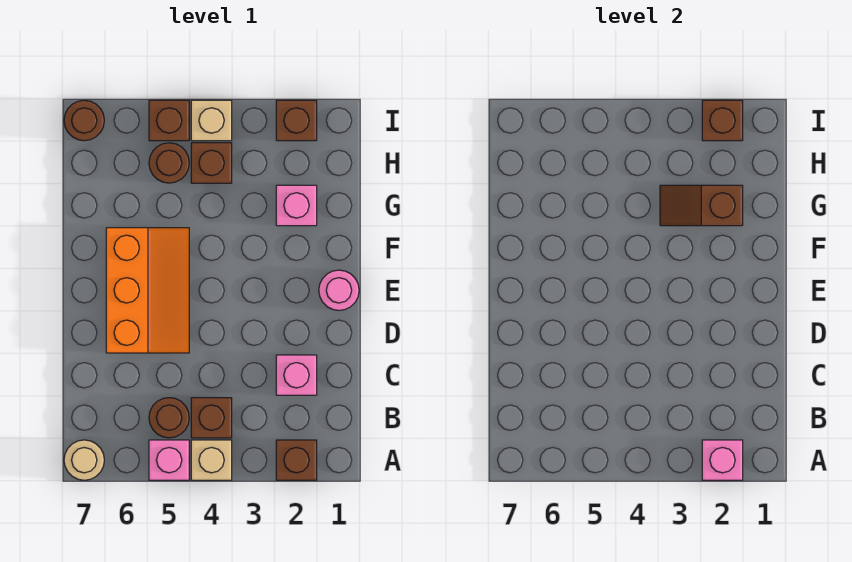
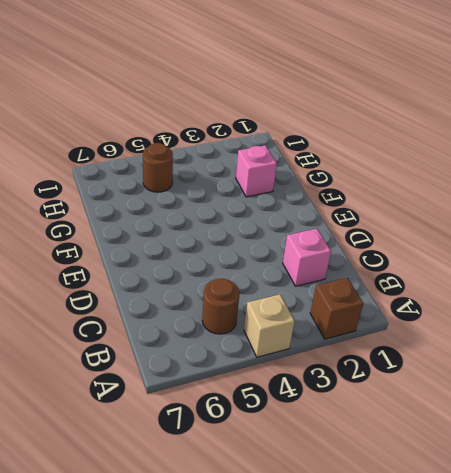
none -> pink 1x1 brick [149,440,189,480]
none -> tan 1x1 round brick [64,440,104,480]
none -> brown 1x1 brick [191,398,232,438]

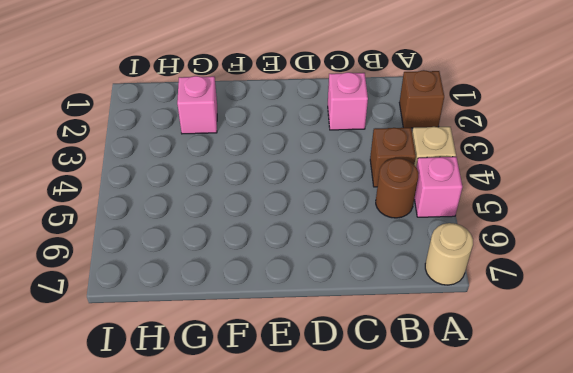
none -> orange 2x3 slope [106,228,189,353]
none -> pink 1x1 round brick [319,270,359,310]
none -> brown 1x1 brick [191,143,232,183]

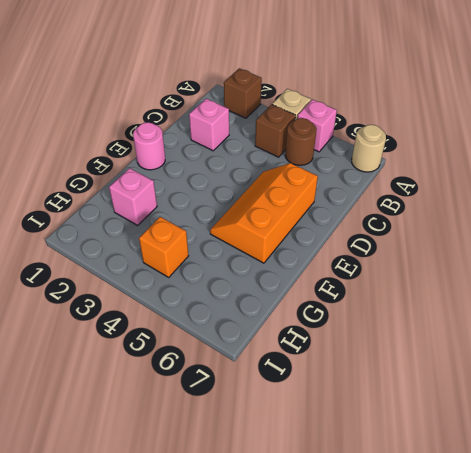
orange 1x1 brick [139,217,188,277] -> brown 1x1 brick [191,143,232,183]
none -> brown 1x1 round brick [149,143,189,183]
none -> brown 1x1 brick [276,100,317,141]
none -> tan 1x1 brick [191,100,232,141]

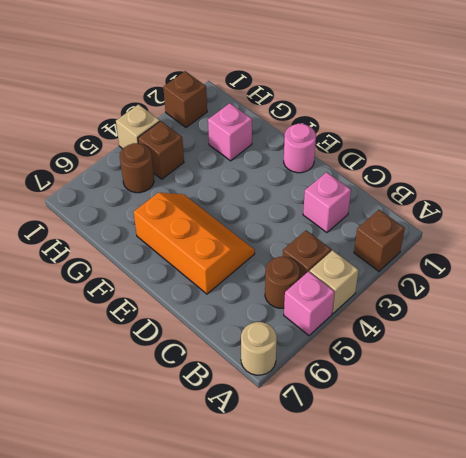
none -> brown 1x1 brick [149,100,189,141]
none -> brown 1x1 round brick [64,100,104,141]
none -> pink 1x1 brick [702,440,743,480]

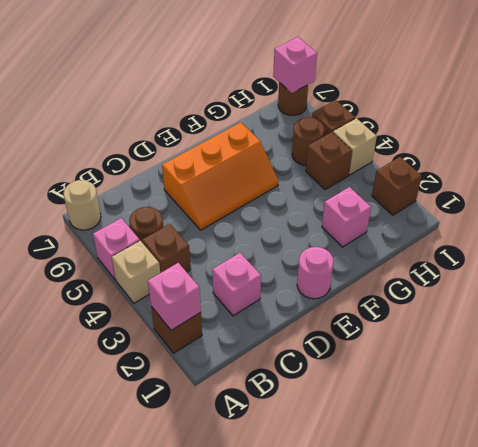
pink 1x1 brick [273,37,317,93] -> none
none -> brown 1x2 slope [660,185,743,226]
none -> brown 1x1 brick [702,100,743,141]

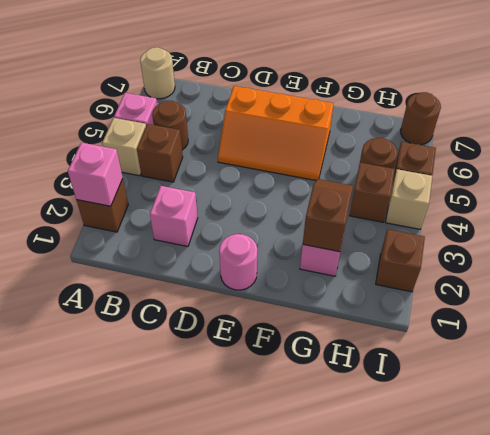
none -> brown 1x1 brick [702,100,743,141]

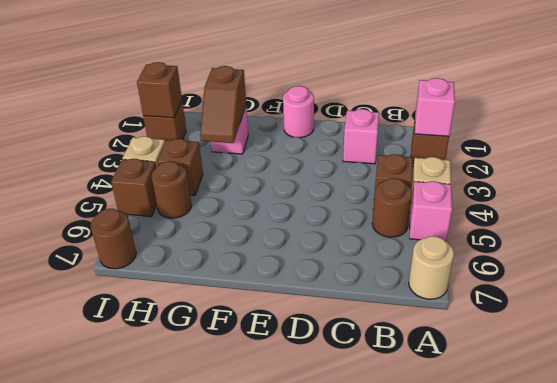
none -> orange 2x3 slope [106,228,189,353]

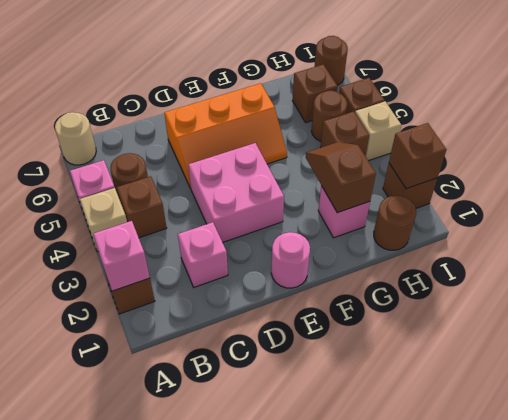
pink 2x2 brick [188,143,284,243] -> none
brown 1x1 round brick [374,196,416,250] -> none
brown 1x1 brick [292,64,338,123] -> none

